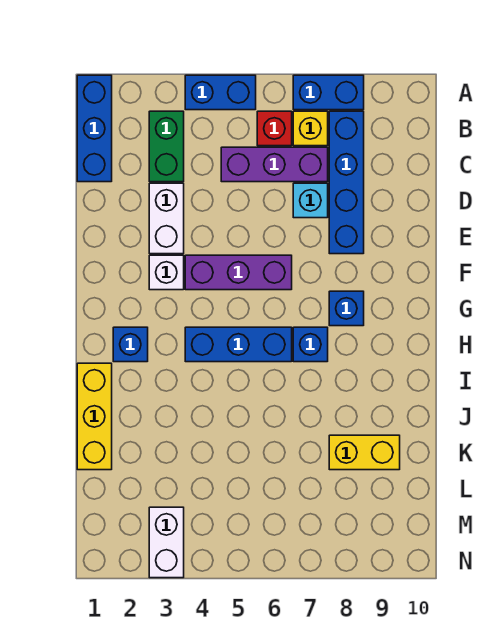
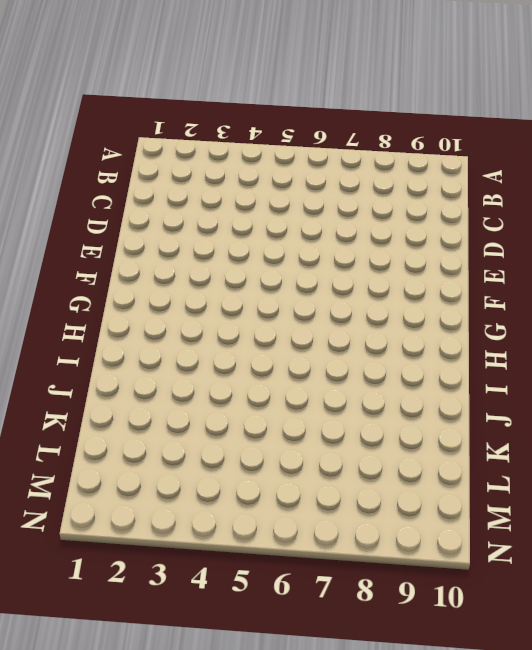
none -> blue 1x3 brick [77,75,112,182]
none -> blue 1x2 brick [185,75,256,110]
none -> blue 1x2 brick [293,75,364,110]

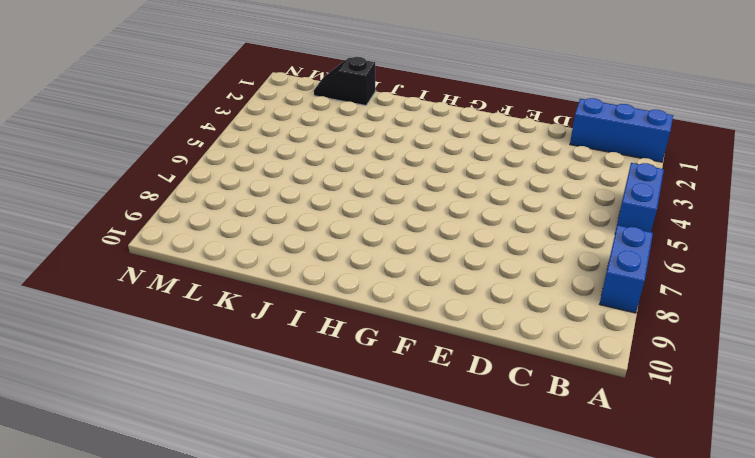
black 1x2 slope [314,57,375,106] -> yellow 1x3 brick [77,363,112,470]
none -> green 1x2 brick [149,111,184,182]
none -> red 1x1 brick [257,111,292,146]
none -> yellow 1x1 brick [293,111,328,146]

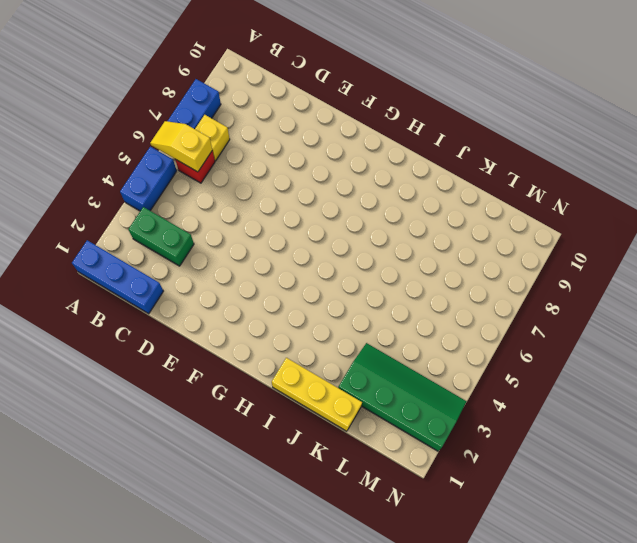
yellow 1x2 slope [150,121,212,172] -> none
green 2x4 slope [338,343,467,451] -> white 1x2 brick [149,507,184,578]
none -> blue 1x4 brick [329,111,364,254]
none -> purple 1x3 brick [221,147,328,182]
none -> white 1x2 brick [149,183,184,254]

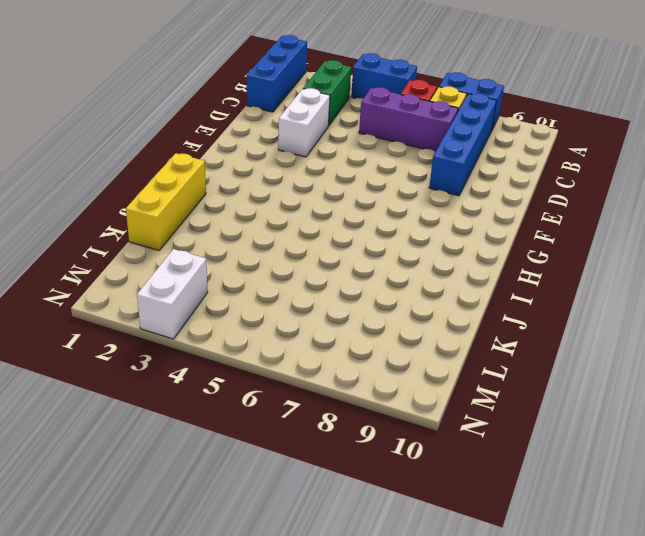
none -> cyan 1x1 brick [293,183,328,218]
none -> white 1x1 brick [149,255,184,290]
none -> purple 1x3 brick [185,255,292,290]

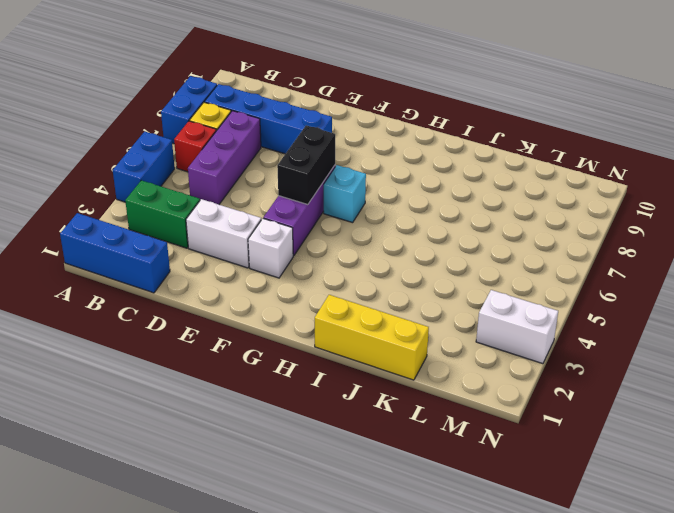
black 1x2 brick [277,125,335,205] -> none
cyan 1x1 brick [324,165,366,223] -> cyan 1x1 brick moved to [293,183,328,218]
none -> blue 1x1 brick [329,291,364,326]
none -> blue 1x1 brick [113,327,148,362]
none -> blue 1x3 brick [185,327,292,362]

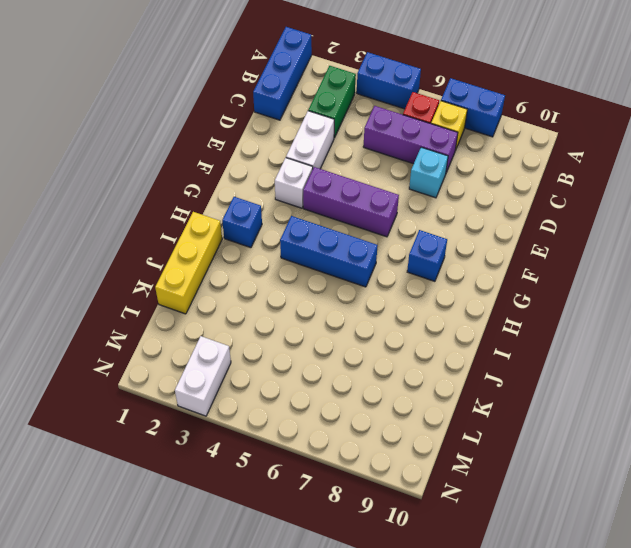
none -> blue 1x4 brick [329,111,364,254]
none -> blue 1x1 brick [293,327,328,362]
none -> yellow 1x2 brick [329,435,400,470]

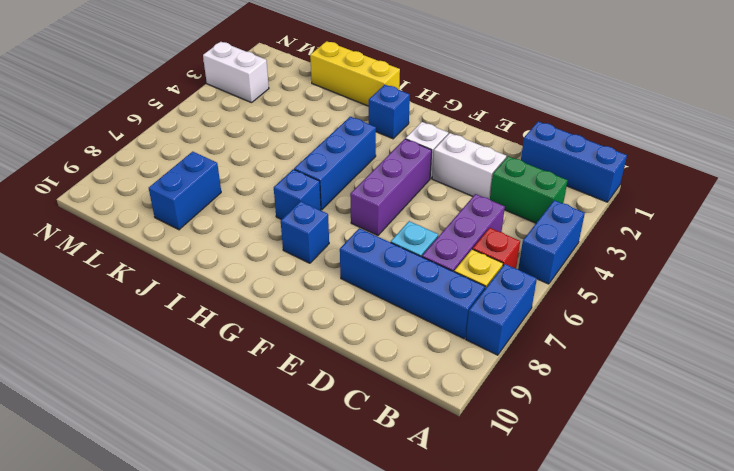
blue 1x2 brick [149,152,221,230] -> yellow 1x2 brick [329,435,400,470]

